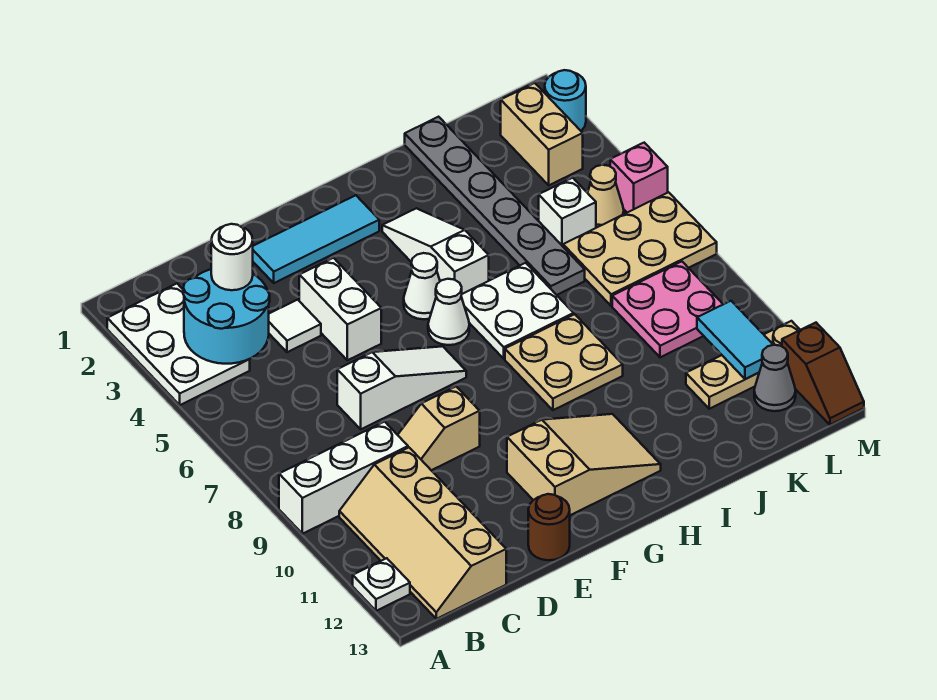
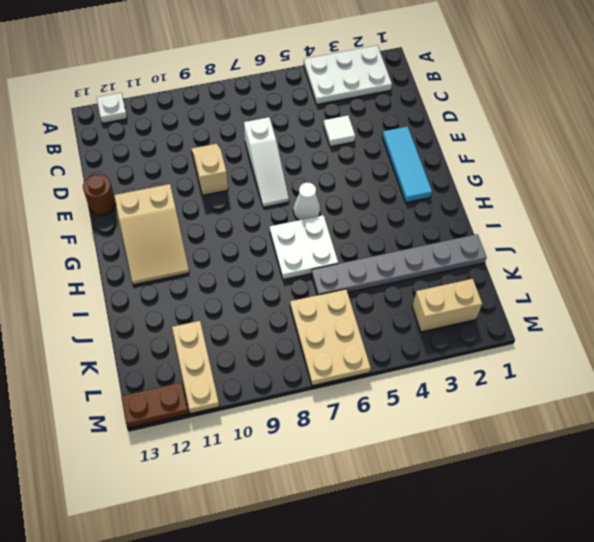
brown 1x2 plate [121,382,189,428] -> brown 1x2 slope [782,323,864,425]
none -> white 1x3 brick [279,422,408,534]
none -> tan 2x4 slope [339,448,506,619]
none -> white 1x2 brick [299,258,381,360]
none -> white 1x1 cone [404,253,440,319]

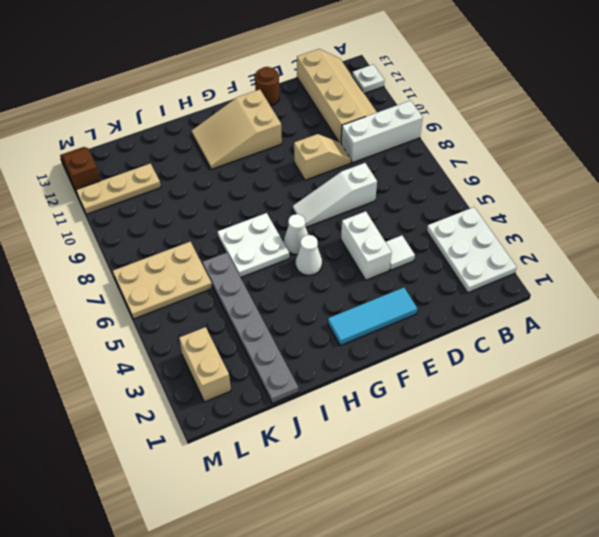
none -> white 1x3 slope [382,208,489,294]
none -> tan 2x2 plate [505,314,623,410]
none -> white 1x1 brick [539,178,596,246]
none -> pink 2x2 plate [612,262,723,357]

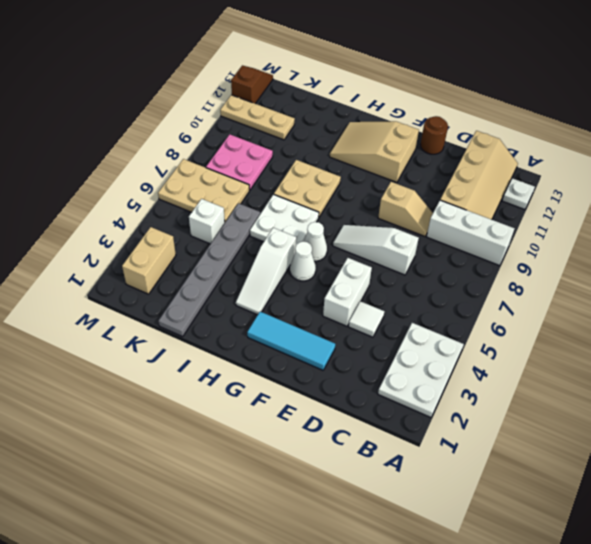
none -> tan 1x1 cone [588,165,624,228]
none -> grey 1x1 cone [754,345,796,411]
none -> cyan 1x1 round brick [545,70,586,131]
none -> pink 1x1 brick [610,143,668,213]

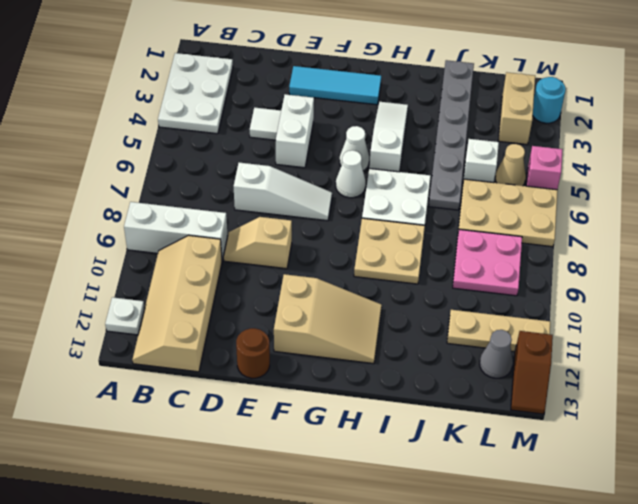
none -> cyan 2x2 round brick [183,269,270,364]
none -> cyan 1x2 tile [697,301,773,379]
none -> white 1x1 round brick [211,224,253,290]

